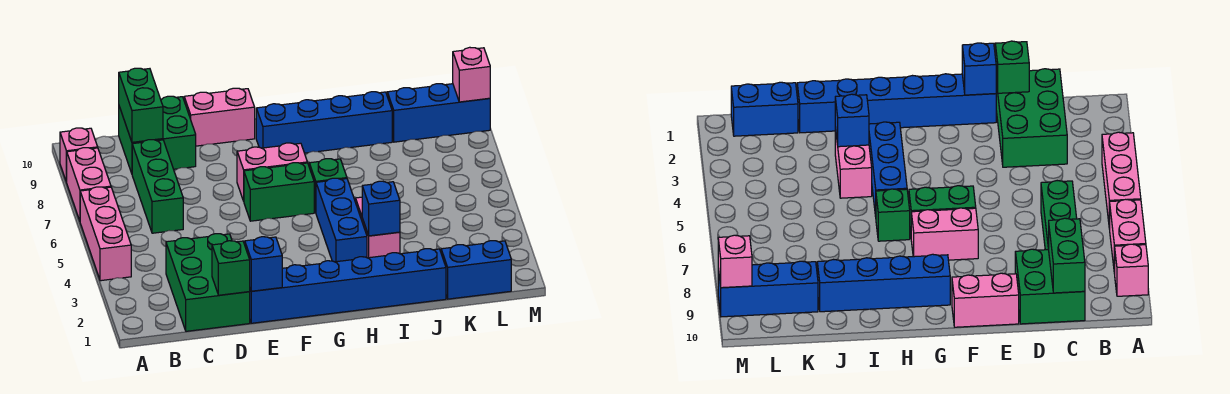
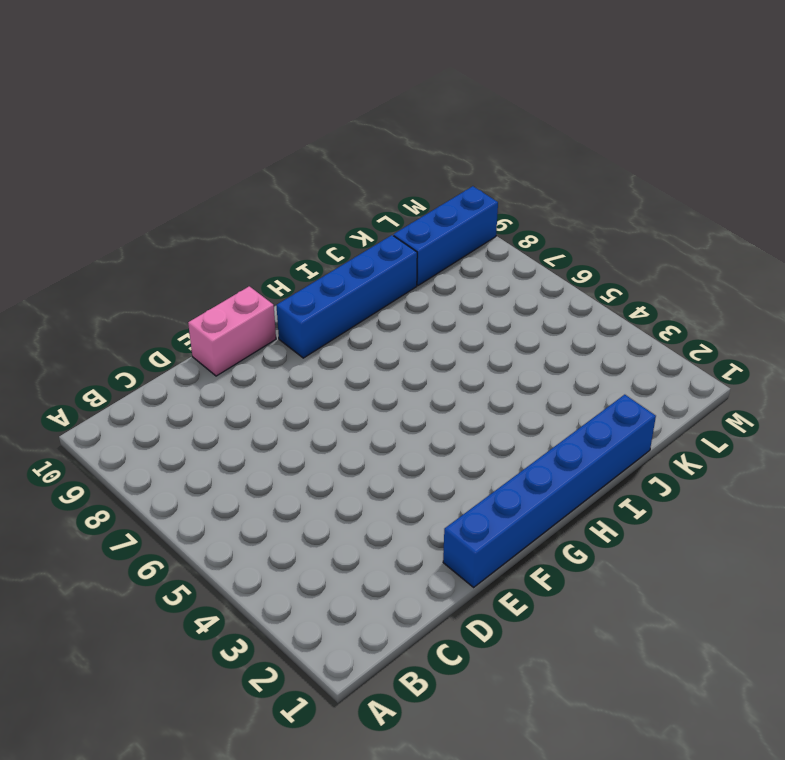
none -> pink 1x3 brick [80,187,131,281]
none -> pink 1x2 brick [67,148,111,221]
none -> pink 1x1 brick [60,128,98,182]

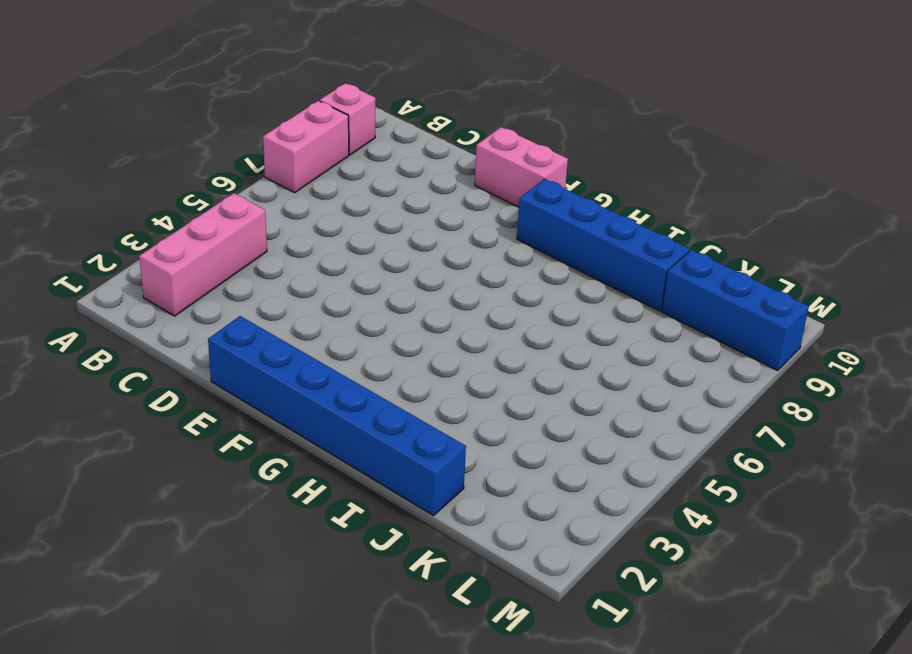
pink 1x3 brick [139,193,267,316] -> pink 1x3 brick moved to [80,187,131,281]
none -> green 2x3 brick [166,234,250,331]
none -> green 1x3 brick [132,140,183,233]
none -> green 2x2 brick [119,96,196,173]

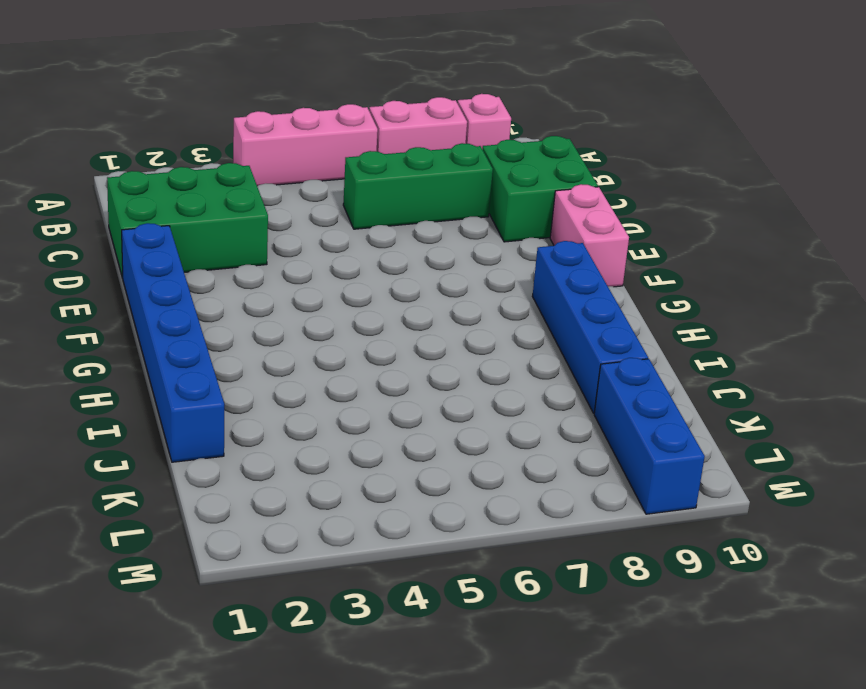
none -> green 1x2 brick [244,163,314,221]
none -> pink 1x2 brick [237,143,307,201]
none -> blue 1x3 brick [316,178,367,262]

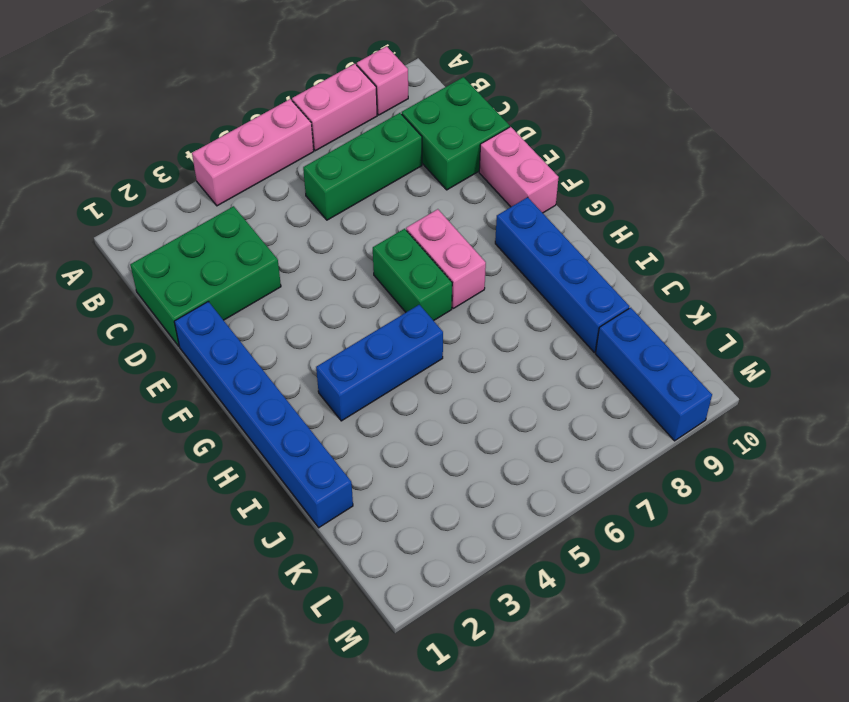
none -> green 1x1 brick [309,159,347,212]
none -> pink 1x2 brick [356,197,400,258]
none -> blue 1x2 brick [441,241,511,299]

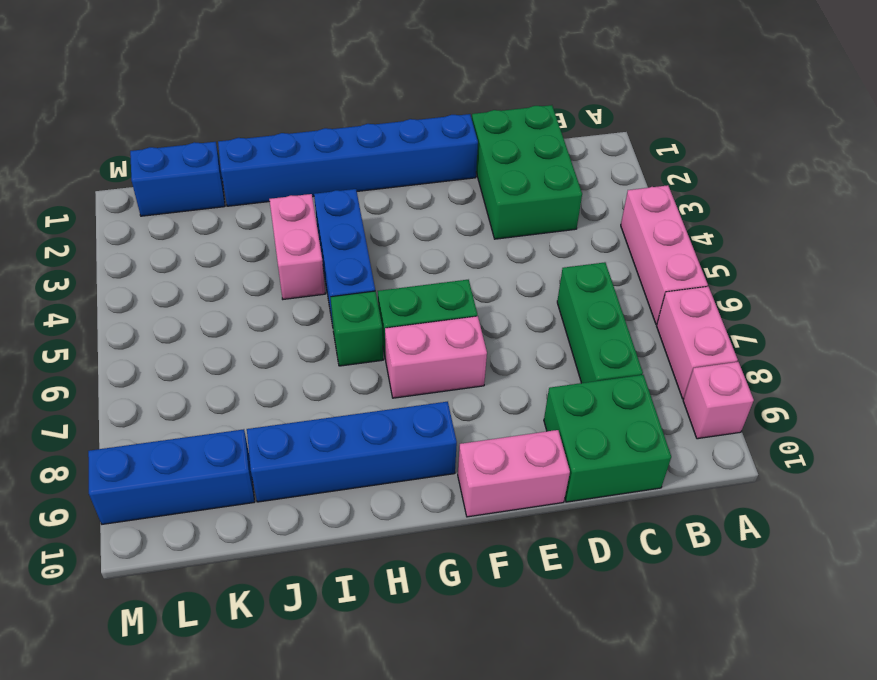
none -> green 1x2 brick [119,68,163,142]
none -> green 1x1 brick [212,241,250,295]
none -> blue 1x1 brick [245,237,282,291]

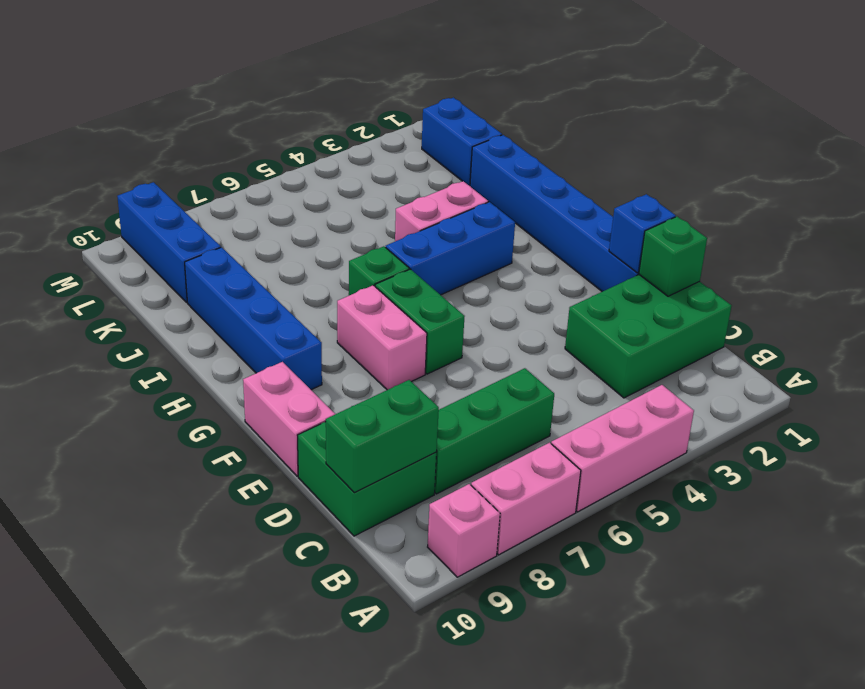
none -> blue 1x1 brick [362,181,400,236]
none -> pink 1x1 brick [453,47,490,102]

